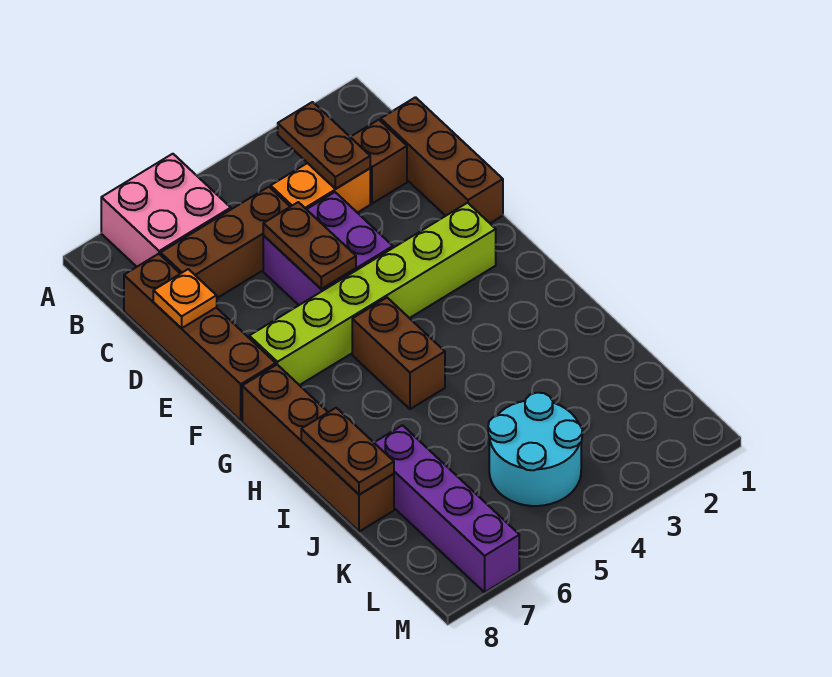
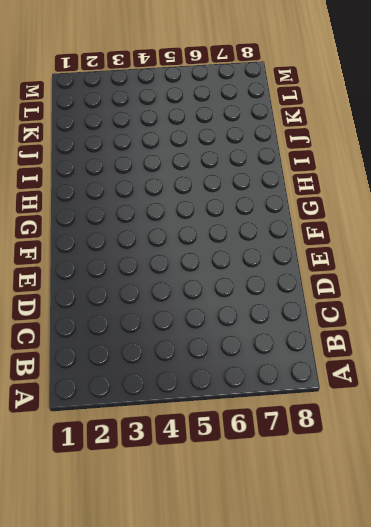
none -> pink 2x2 brick [101,154,231,267]
none -> brown 1x3 brick [381,97,503,223]
none -> brown 1x1 brick [351,120,407,204]

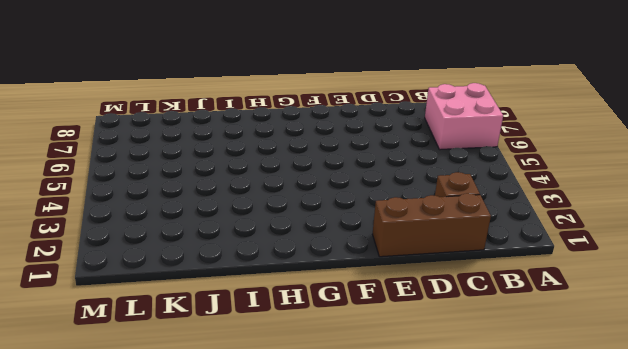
none -> orange 1x2 brick [271,163,370,213]
none -> brown 1x3 brick [161,187,290,298]
none -> brown 1x4 brick [124,254,276,421]

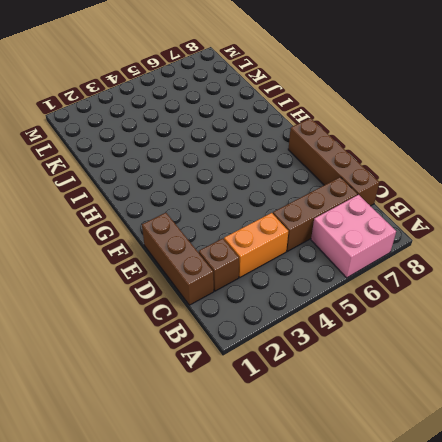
none -> purple 2x2 brick [263,192,393,305]
none -> lime 1x6 brick [249,203,496,385]
none -> brown 1x2 brick [352,298,445,409]

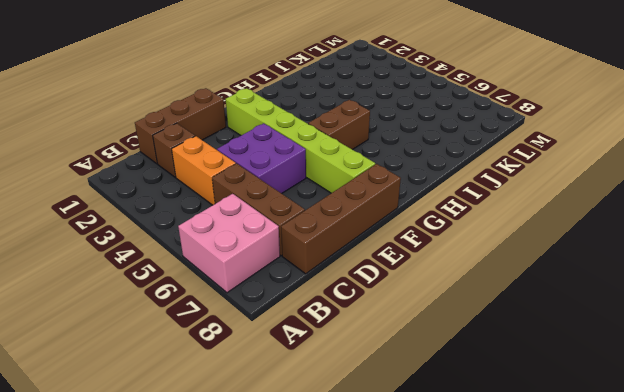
none -> brown 1x4 brick [242,365,394,532]
none -> purple 1x4 brick [374,425,519,592]
none -> cyan 2x2 round brick [488,393,582,506]

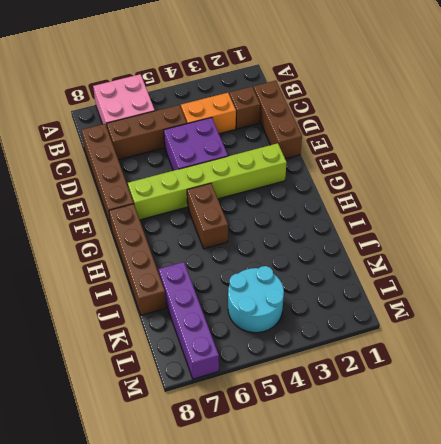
none -> brown 1x2 plate [278,102,370,189]
none -> brown 1x2 plate [263,202,356,289]
none -> orange 1x1 plate [153,269,217,328]

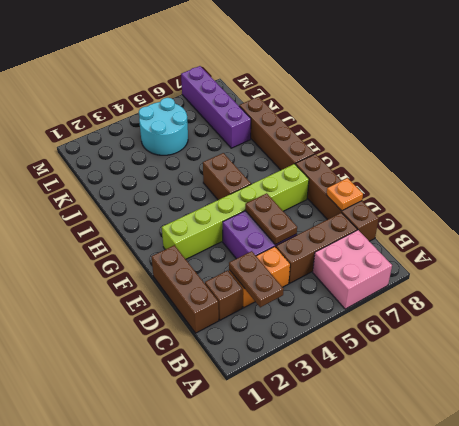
none -> brown 1x2 plate [301,408,394,495]

